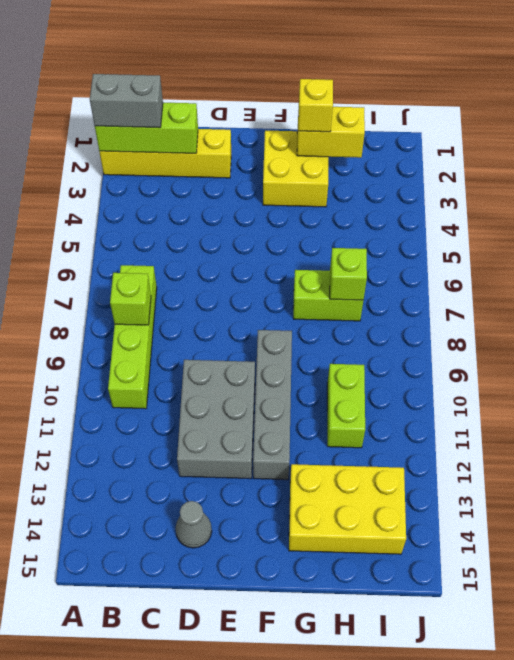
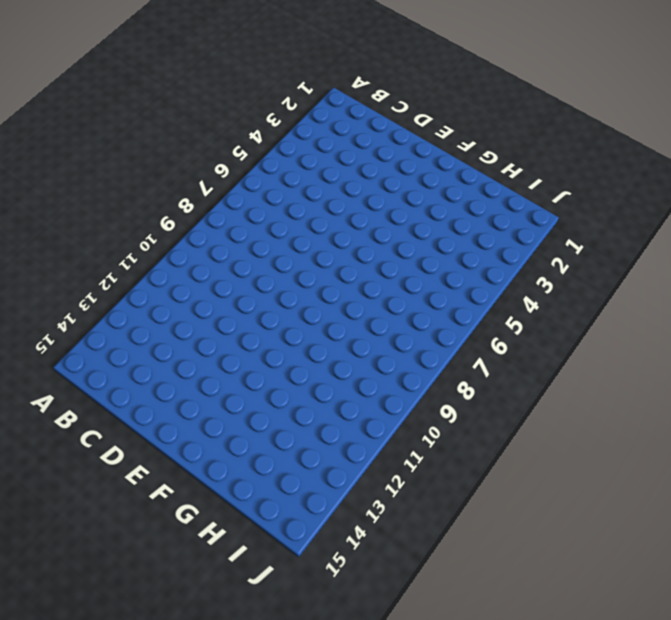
none -> yellow 1x4 brick [99,129,231,178]
none -> lime 1x4 brick [108,265,157,409]
none -> grey 2x3 brick [177,360,255,479]

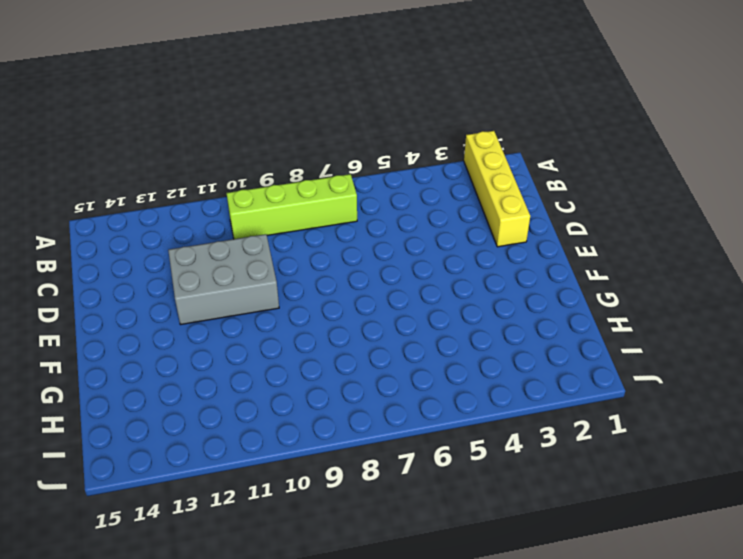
none -> grey 1x1 cone [176,501,212,548]
none -> yellow 2x2 brick [263,130,328,207]
none -> grey 1x4 brick [253,330,292,480]

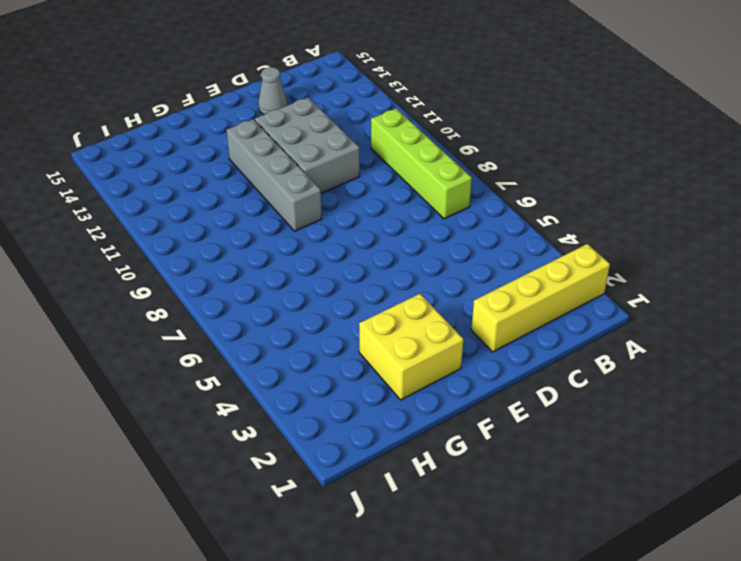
none -> lime 1x2 brick [293,270,363,321]
none -> yellow 2x3 brick [289,464,406,554]
none -> lime 1x2 brick [327,364,365,448]

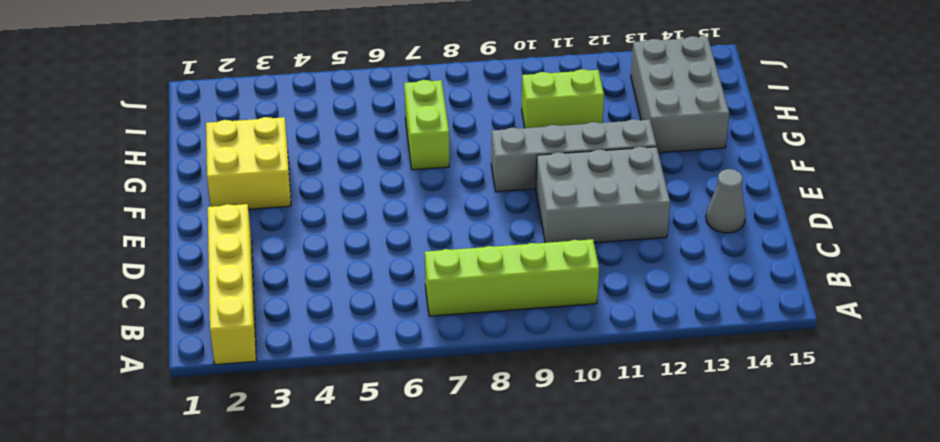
grey 2x3 brick [631,36,729,153] -> yellow 2x3 brick [289,464,406,554]
none -> lime 1x3 brick [95,103,198,153]
none -> lime 1x1 brick [110,273,151,325]
none -> yellow 1x2 brick [297,107,365,158]

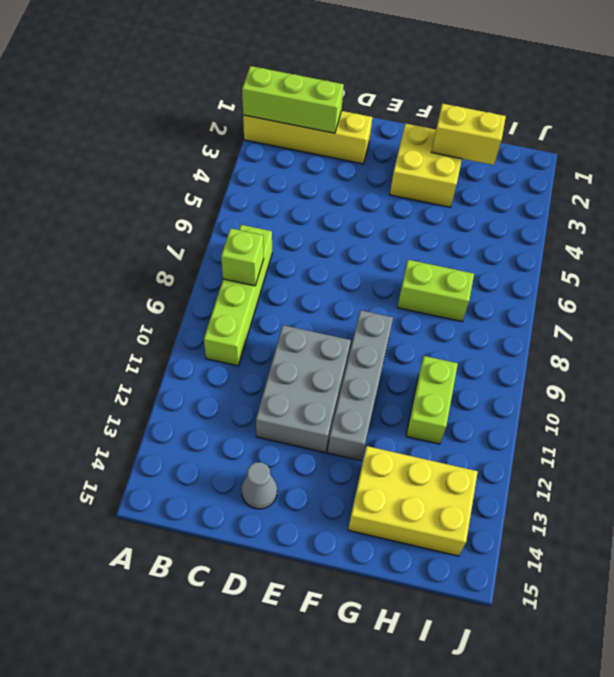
none -> lime 1x1 brick [330,248,367,300]
none -> grey 1x2 brick [90,74,163,128]
none -> yellow 1x1 brick [298,79,333,132]

